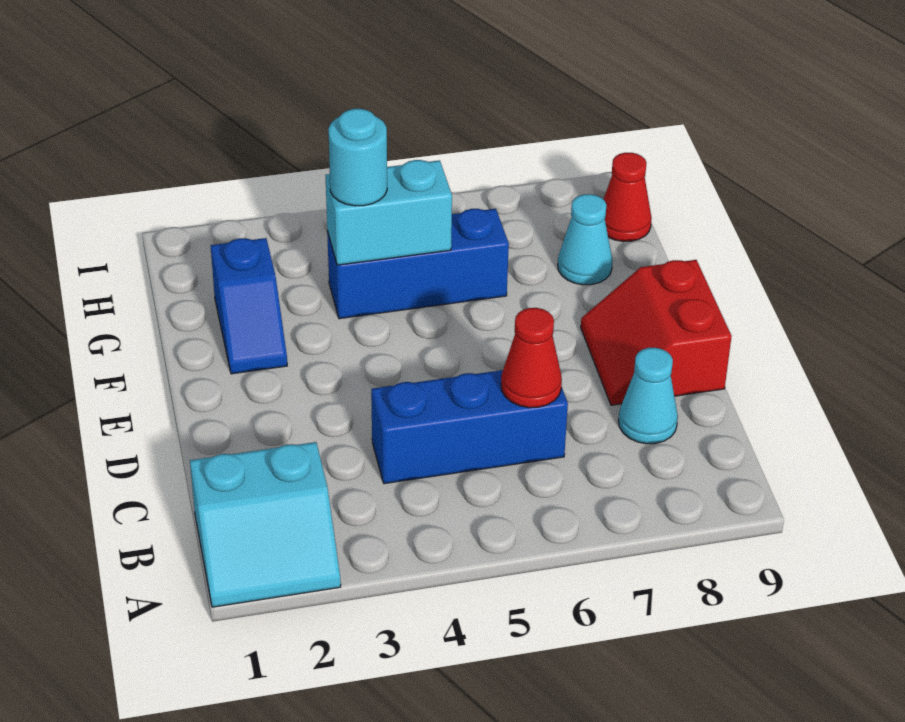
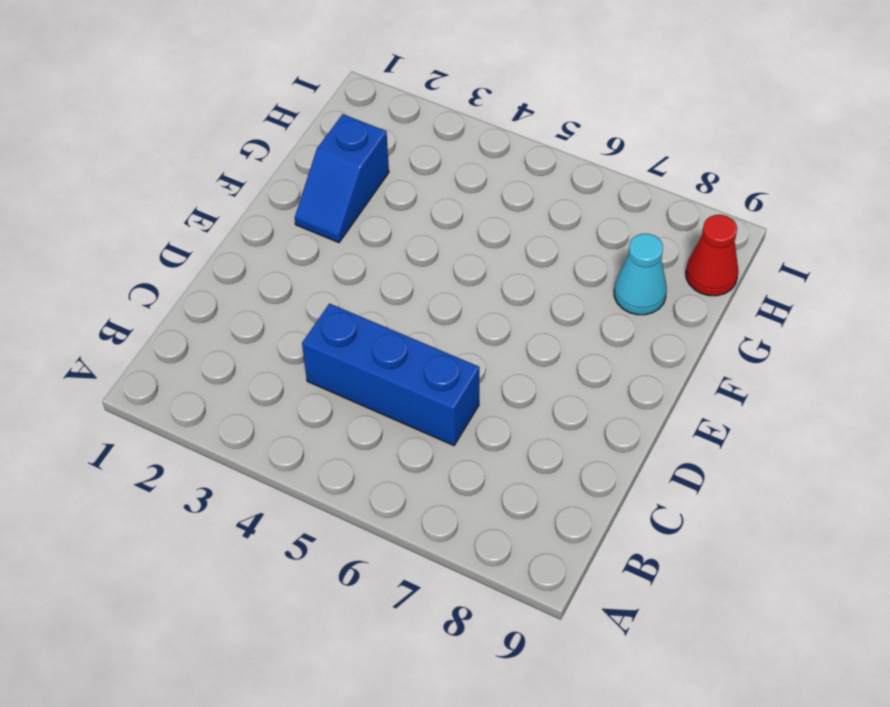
none -> cyan 2x2 slope [190,442,341,607]
none -> cyan 1x1 cone [618,348,678,444]

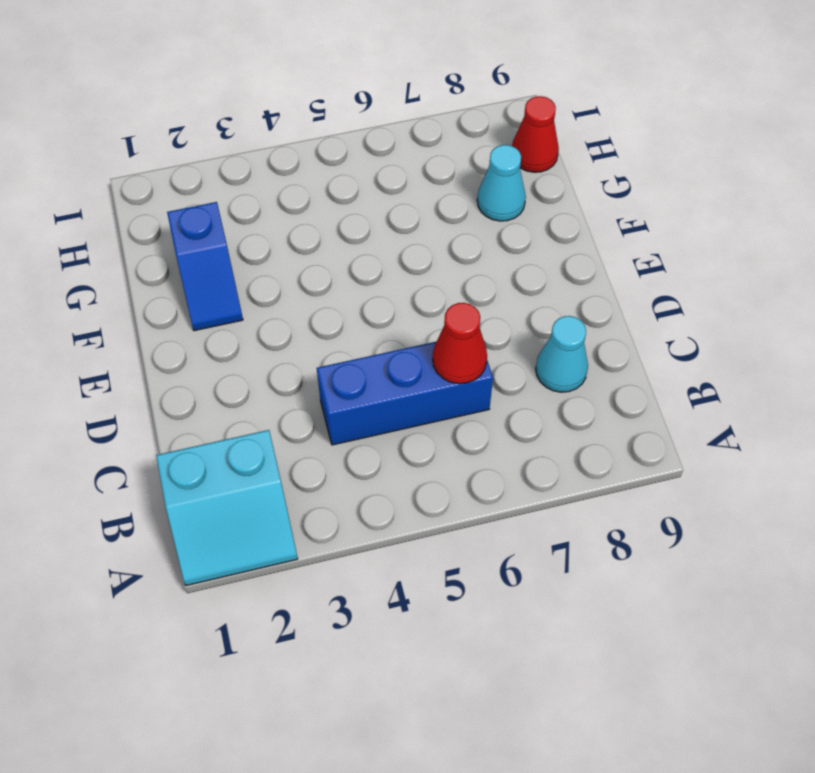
none -> red 2x2 slope [581,260,732,405]
none -> blue 1x3 brick [327,209,509,319]

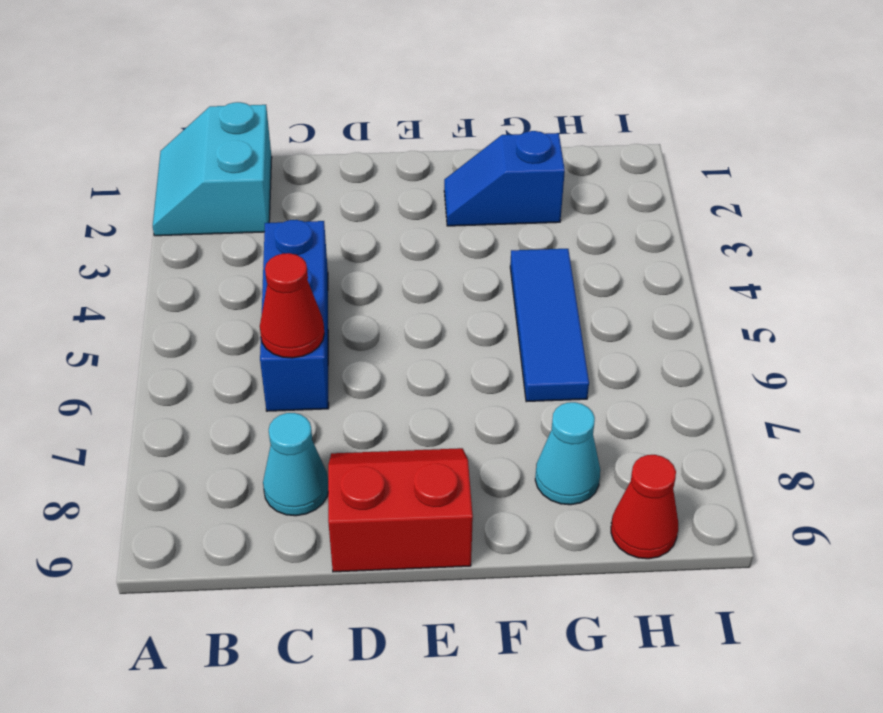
blue 1x3 tile [510,249,589,402] -> blue 1x3 brick [327,209,509,319]
none -> cyan 1x2 brick [326,160,452,265]
none -> cyan 1x1 round brick [328,109,387,206]

